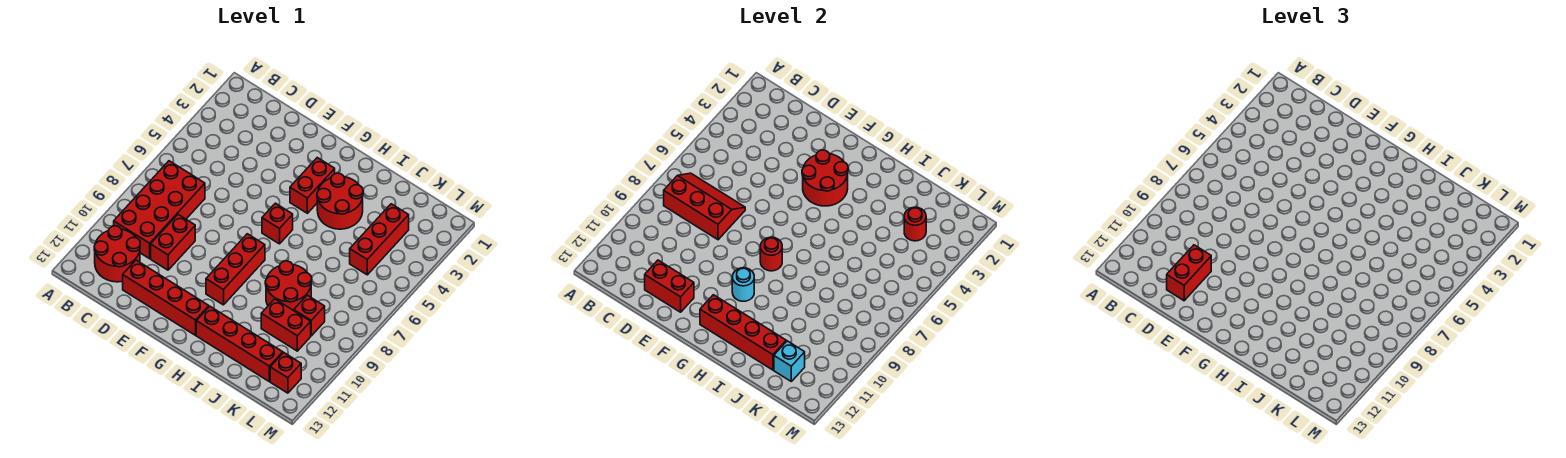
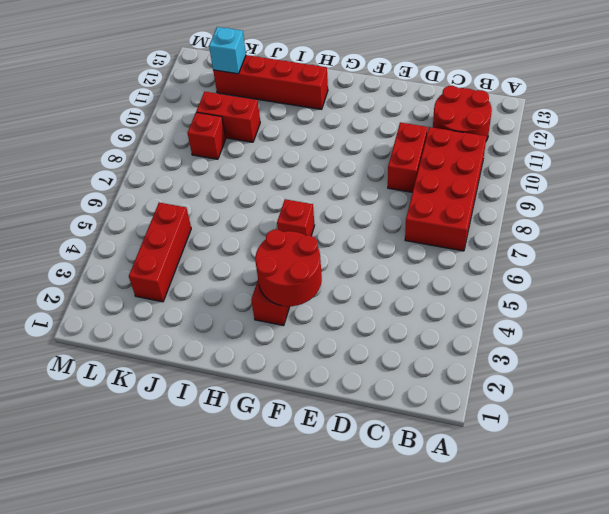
none -> red 1x4 brick [123,260,209,335]
none -> red 1x3 brick [206,234,265,305]
none -> red 2x2 round brick [317,173,363,229]

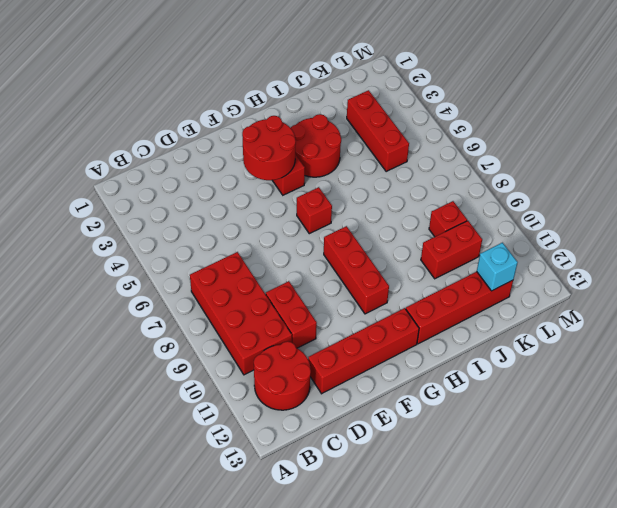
none -> red 2x2 round brick [265,261,312,310]
none -> red 1x1 brick [270,353,301,393]
none -> red 2x3 slope [664,173,745,240]

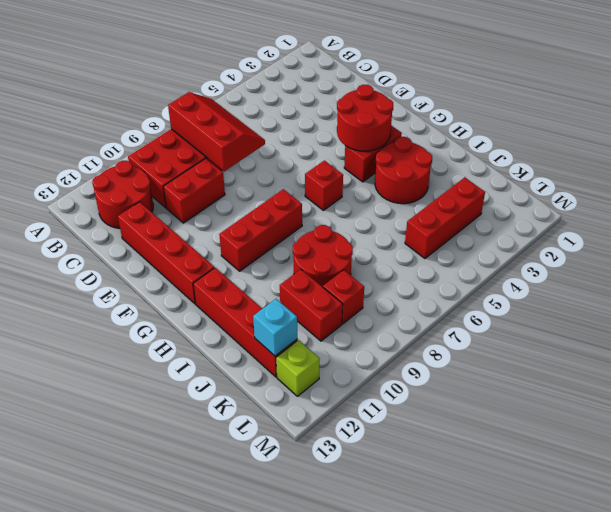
lime 1x1 brick [276,340,319,396] -> red 1x1 brick [270,353,301,393]
none -> red 1x2 brick [645,260,694,312]
none -> red 1x1 round brick [760,237,782,271]
none -> cyan 1x1 round brick [732,268,754,301]

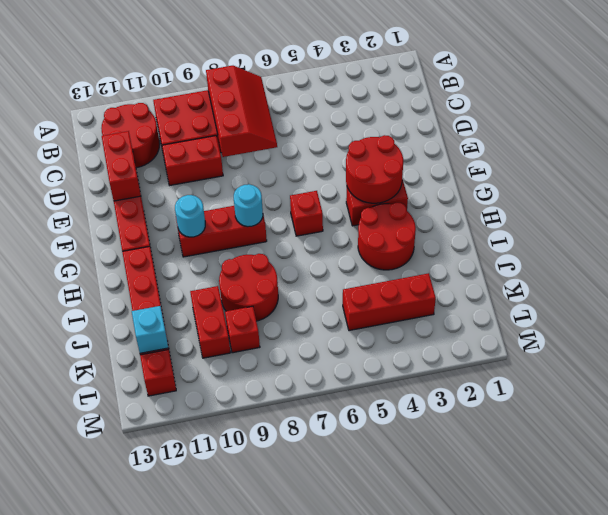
cyan 1x1 round brick [234,184,263,227] -> red 1x1 round brick [760,237,782,271]
none -> red 1x4 brick [700,295,786,370]
none -> red 1x1 round brick [904,207,926,241]
none -> red 1x2 brick [1167,245,1211,301]

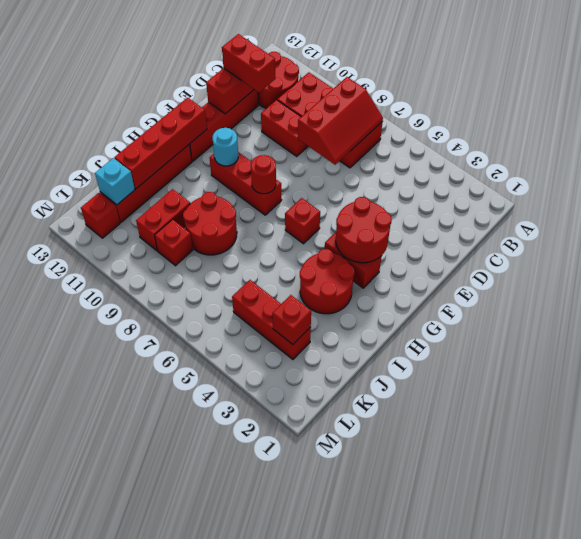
red 1x1 brick [272,295,311,344] -> red 1x1 round brick [904,207,926,241]

